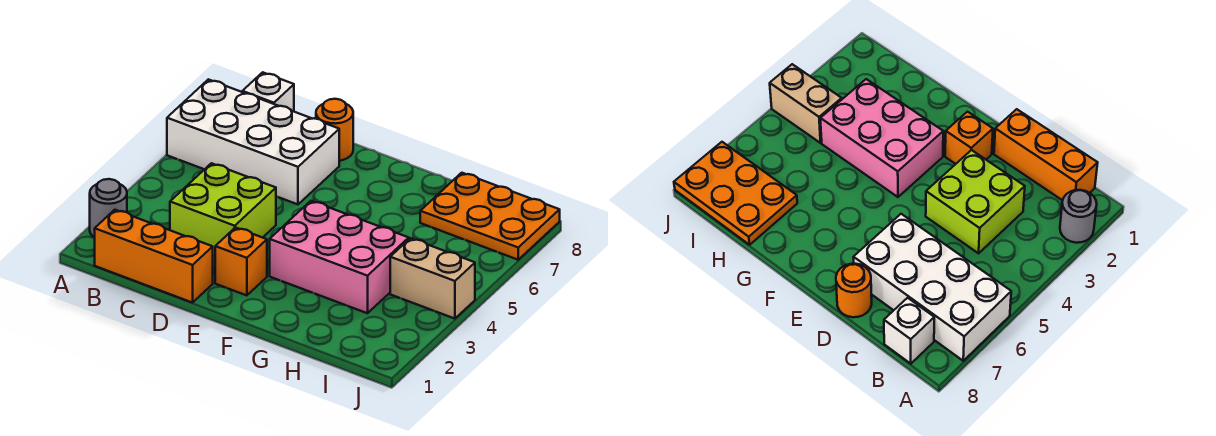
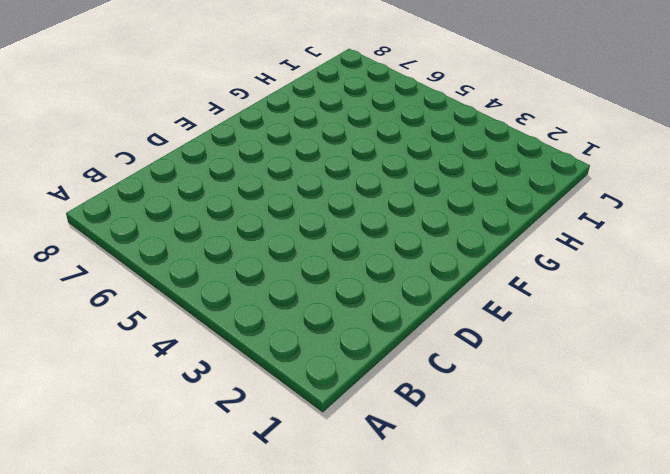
none -> grey 1x1 round brick [90,179,127,238]
none -> white 2x4 brick [167,79,339,204]

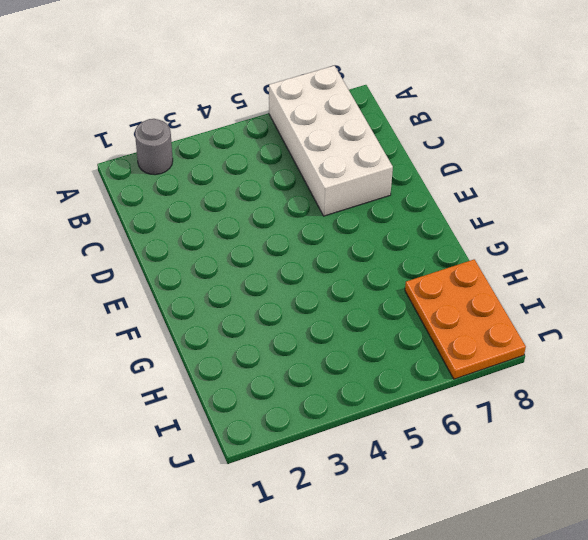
none -> orange 1x3 brick [95,210,213,303]
none -> white 1x1 brick [242,72,294,111]

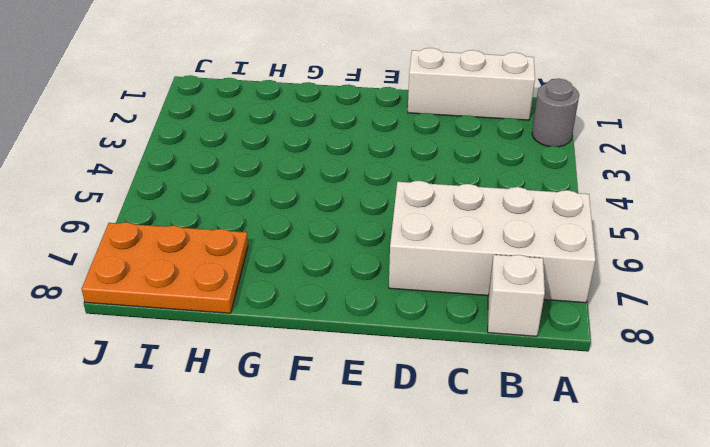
white 1x3 brick [408,48,535,120] -> orange 1x3 brick [95,210,213,303]
none -> lime 2x2 brick [170,163,276,256]
none -> orange 1x1 round brick [316,99,353,161]

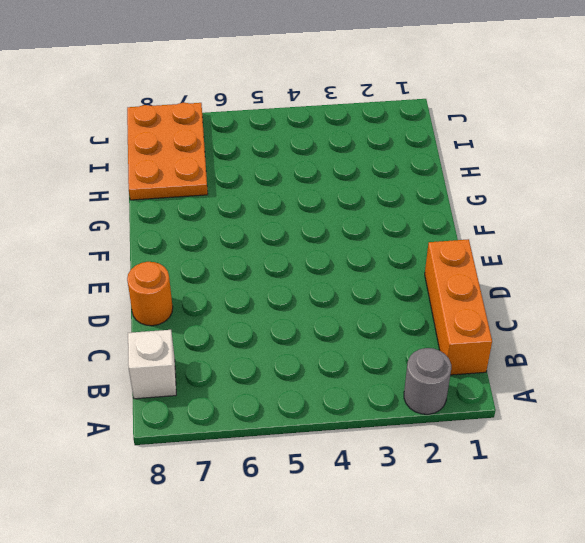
none -> white 2x4 brick [167,79,339,204]
none -> lime 2x2 brick [170,163,276,256]

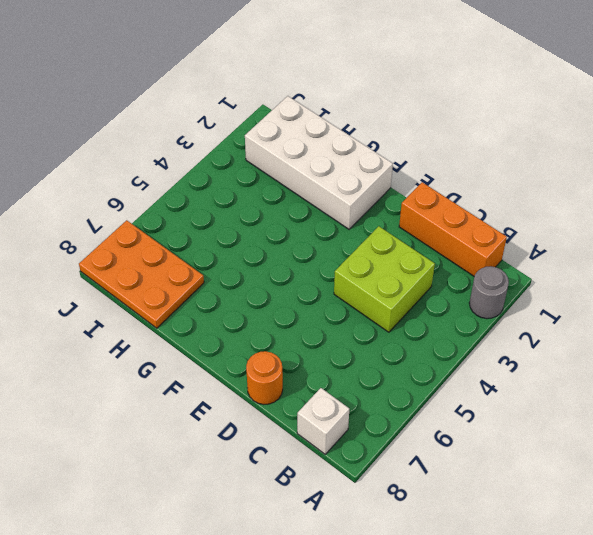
white 2x4 brick [245,96,393,229] -> white 2x4 brick moved to [167,79,339,204]
none -> orange 1x1 brick [215,228,267,295]
none -> pink 2x3 brick [270,201,409,313]

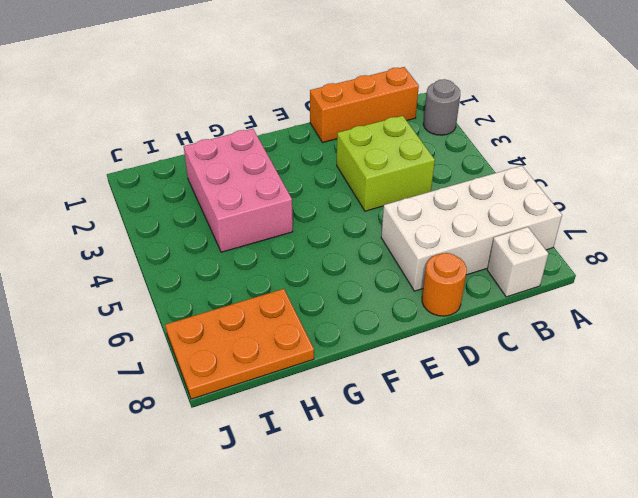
pink 2x3 brick [184,129,293,252] -> pink 2x3 brick turned to [270,201,409,313]
none -> orange 1x1 brick [215,228,267,295]
none -> tan 1x2 brick [390,238,475,319]

